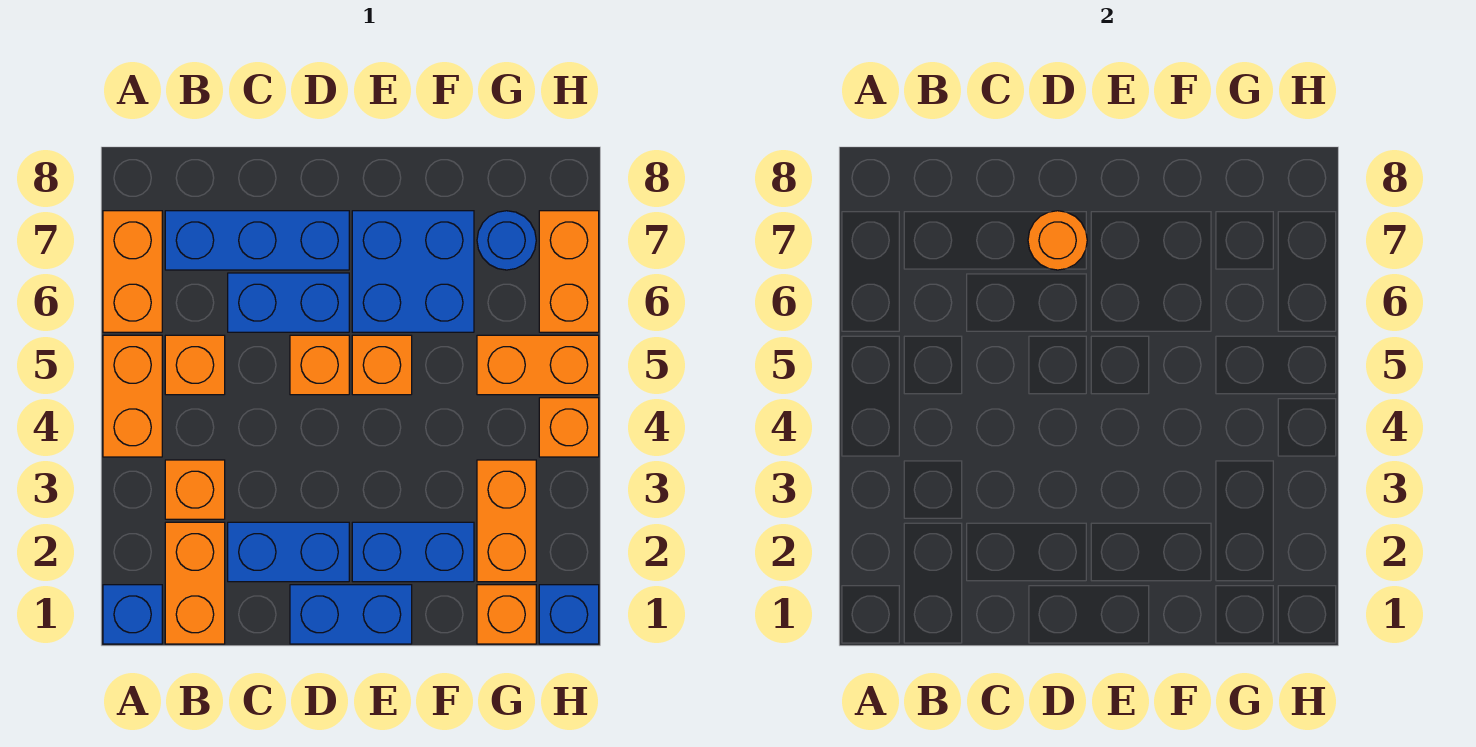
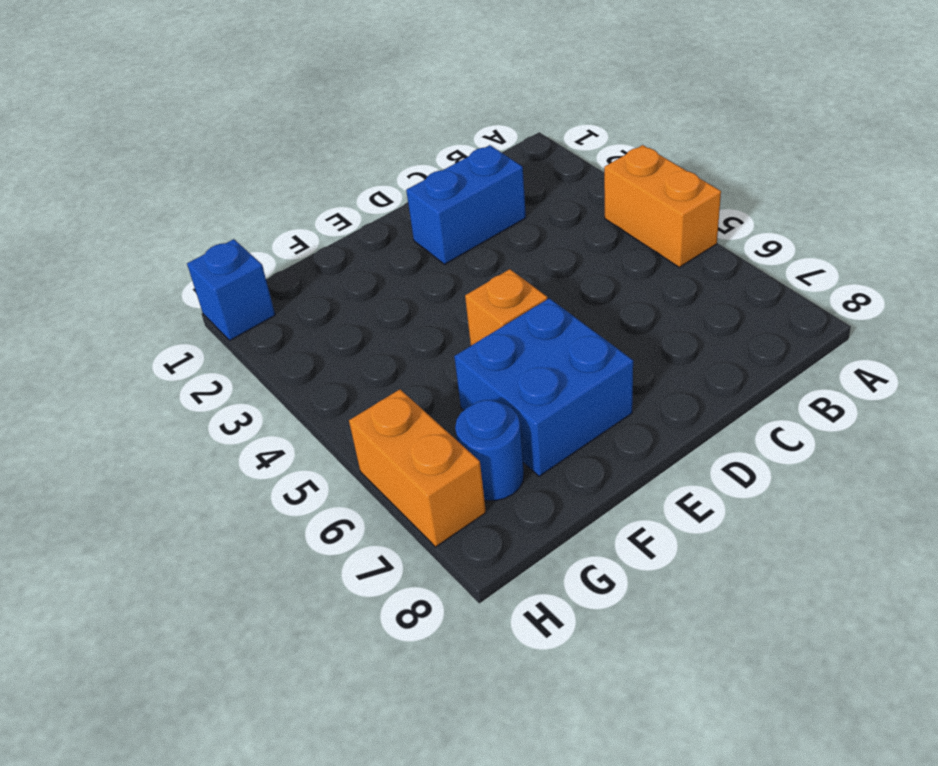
none -> blue 1x1 brick [103,585,162,644]
none -> orange 1x2 brick [103,211,162,332]
none -> orange 1x2 brick [165,522,225,644]

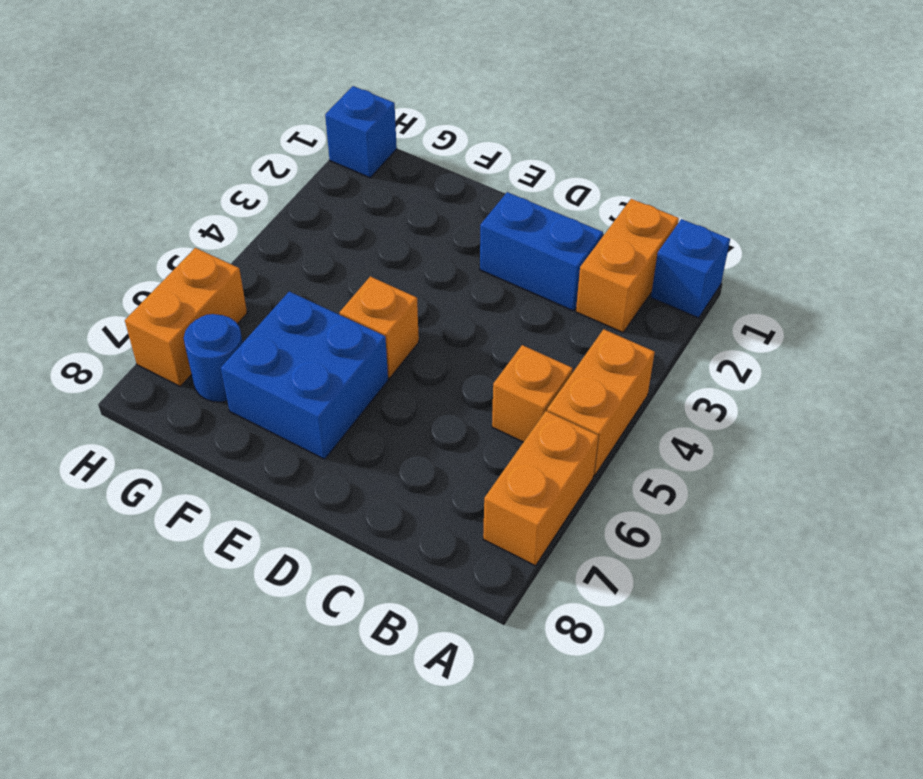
none -> orange 1x1 brick [165,460,225,519]
none -> blue 1x3 brick [165,211,349,270]
none -> blue 1x2 brick [228,273,349,332]

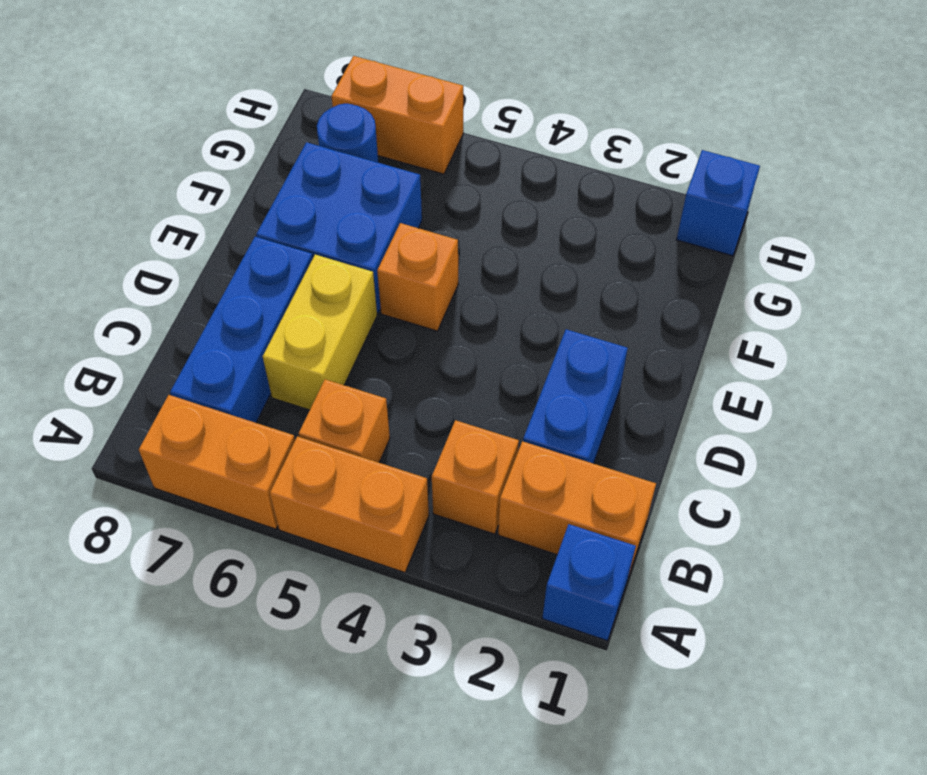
yellow 1x2 brick [263,255,377,410] -> blue 1x2 brick [228,273,349,332]
none -> blue 1x2 brick [290,585,412,644]
none -> orange 1x1 brick [290,335,349,395]
none -> blue 1x2 brick [352,522,474,582]

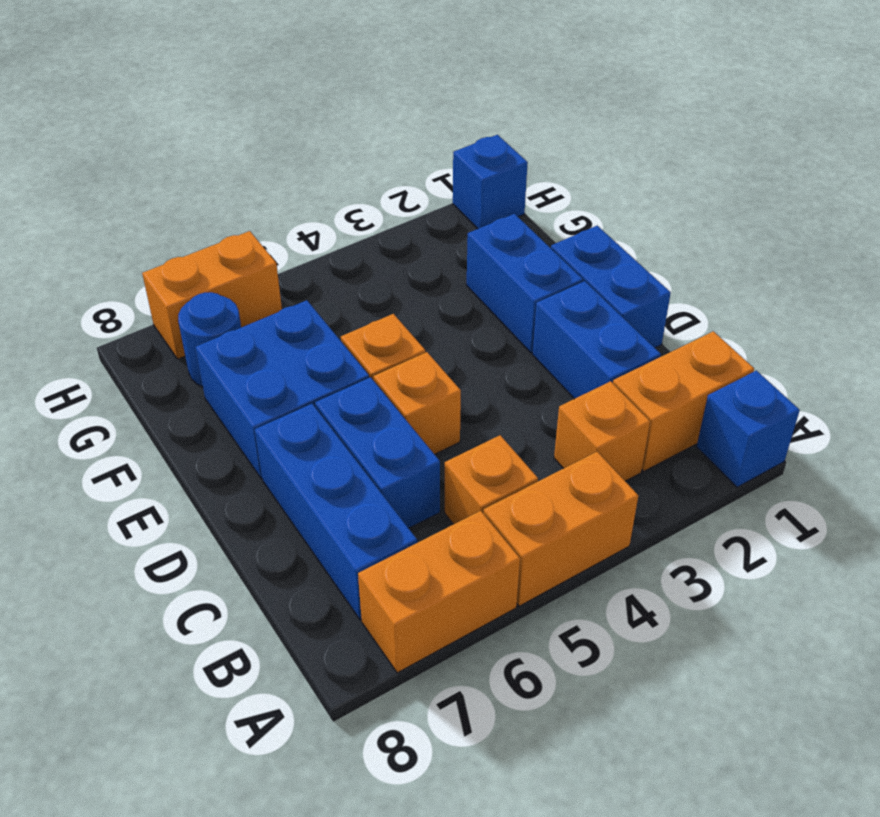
none -> orange 1x1 brick [477,585,536,644]
none -> orange 1x2 brick [477,460,536,582]
none -> orange 1x2 brick [477,335,599,395]

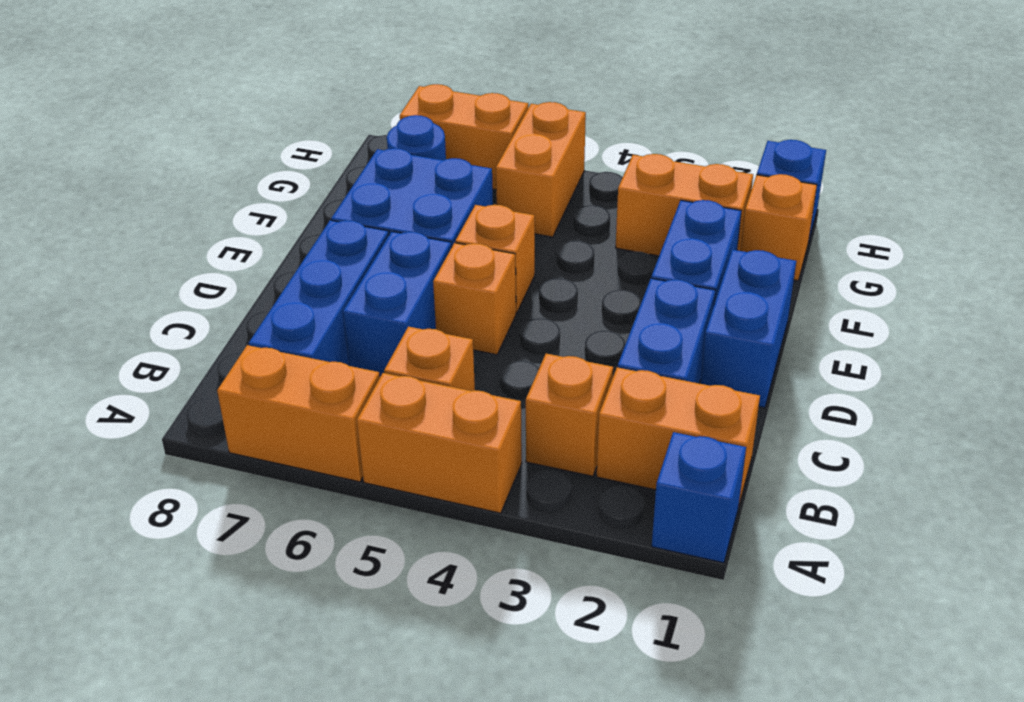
none -> orange 1x1 brick [539,398,599,457]
none -> orange 1x1 round brick [1028,211,1087,270]

